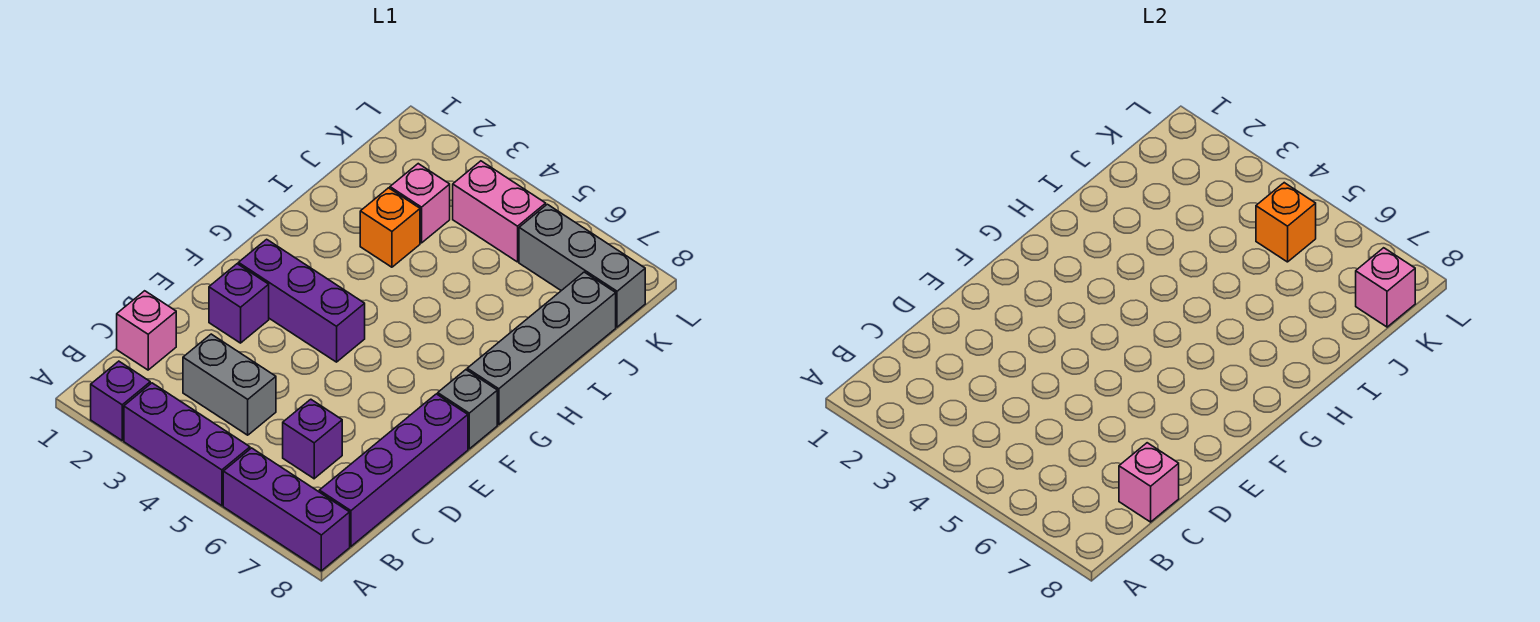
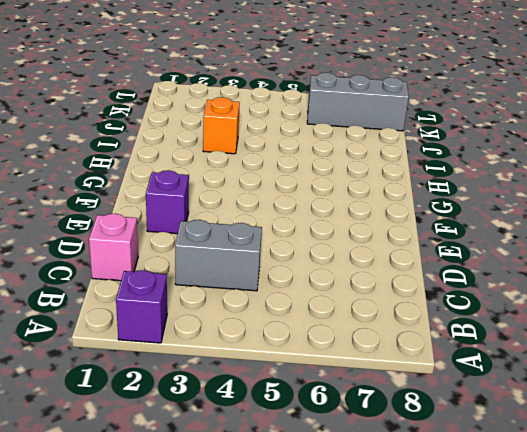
none -> purple 1x3 brick [124,383,250,506]
none -> purple 1x3 brick [223,448,350,571]
none -> purple 1x4 brick [319,394,468,546]

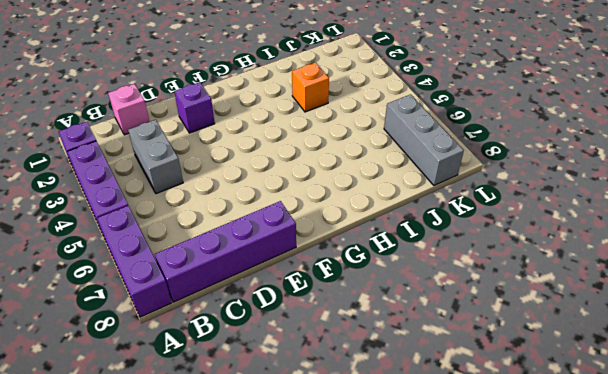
none -> purple 1x1 brick [283,399,342,479]
none -> purple 1x3 brick [238,239,365,362]
none -> grey 1x1 brick [438,370,497,449]

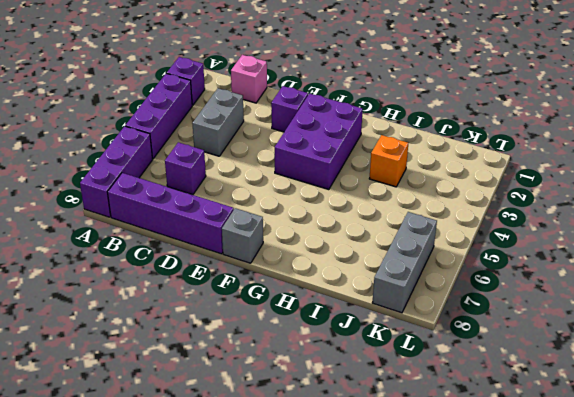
purple 2x3 brick [275,94,363,190] -> purple 1x3 brick [238,239,365,362]
none -> grey 1x4 brick [467,272,616,425]
none -> pink 1x1 brick [390,164,450,243]
none -> pink 1x2 brick [453,161,546,262]

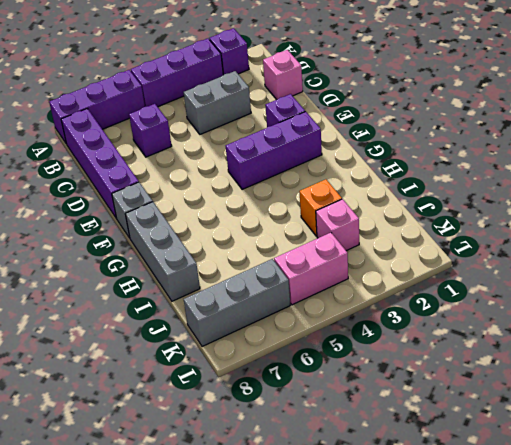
grey 1x3 brick [125,202,200,301] -> grey 1x4 brick [467,272,616,425]
none -> pink 1x1 brick [1119,443,1179,522]
none -> orange 1x1 brick [1256,183,1316,262]
none -> pink 1x1 brick [1356,248,1415,327]

